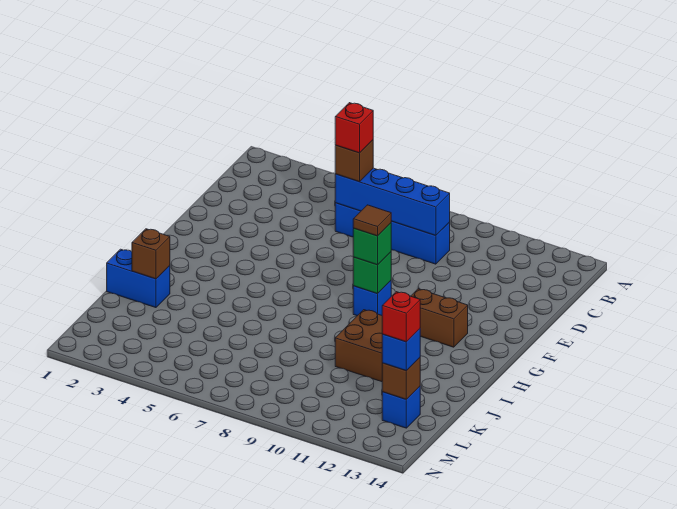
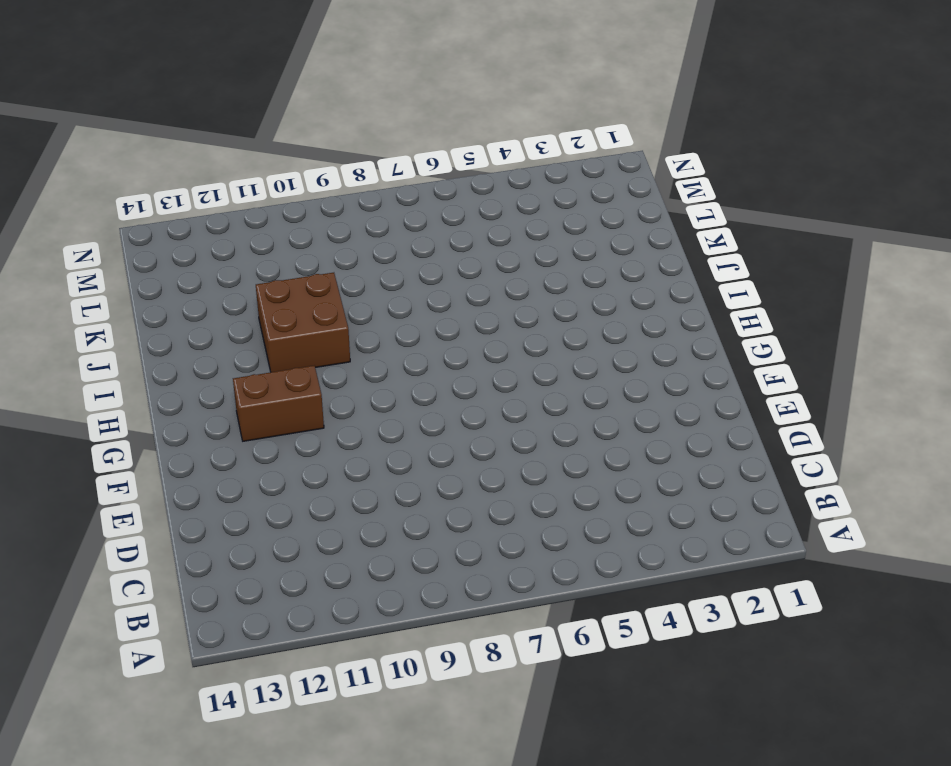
none -> blue 1x4 brick [335,203,450,264]
none -> blue 1x1 brick [353,281,391,316]
none -> blue 1x2 brick [107,249,170,308]

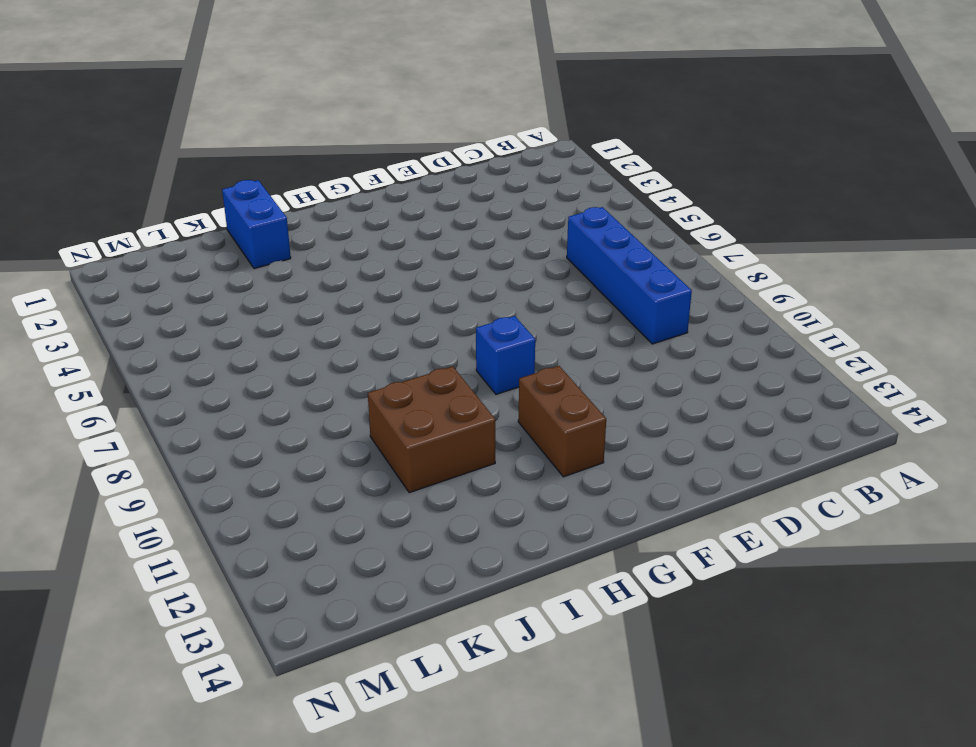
none -> blue 1x1 brick [382,387,420,428]
none -> blue 1x4 brick [335,168,450,236]
none -> green 1x1 brick [353,252,391,294]

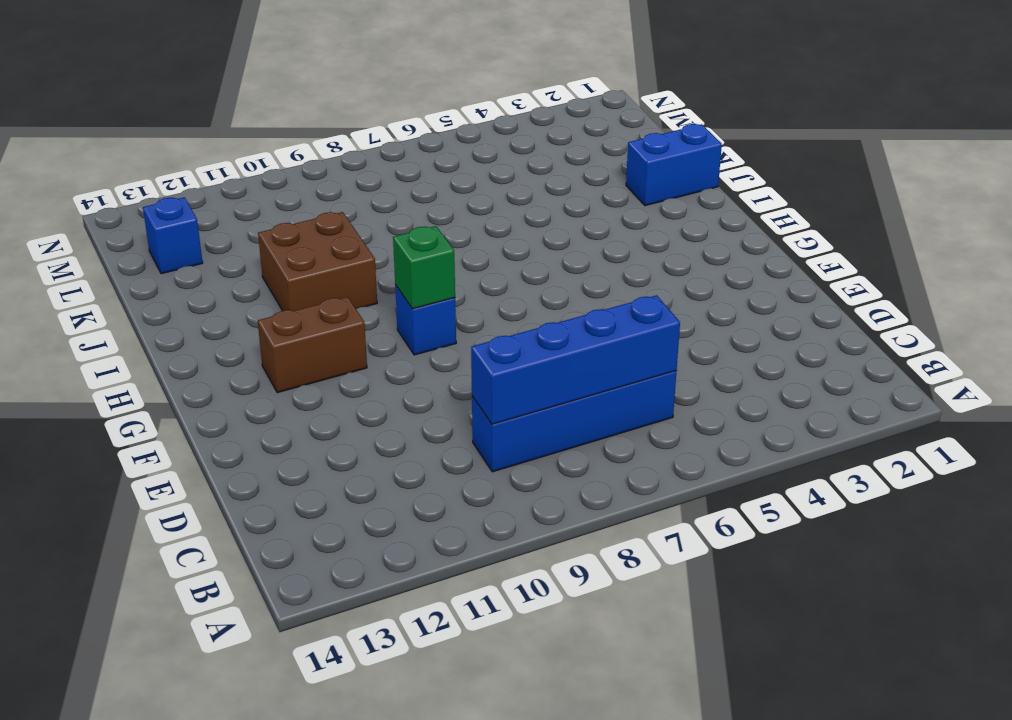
none -> brown 1x1 brick [132,229,170,279]
none -> brown 1x1 brick [382,358,420,400]
none -> brown 1x1 brick [335,140,373,182]

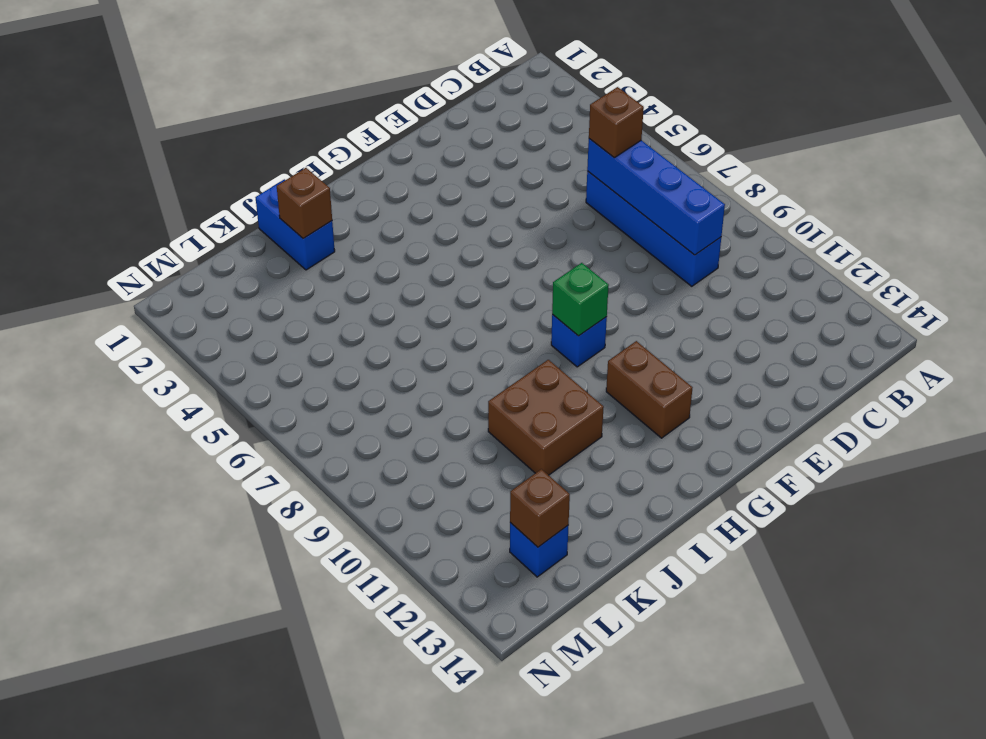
none -> green 1x1 brick [353,223,391,265]
none -> blue 1x1 brick [382,329,420,371]
none -> red 1x1 brick [335,103,373,153]

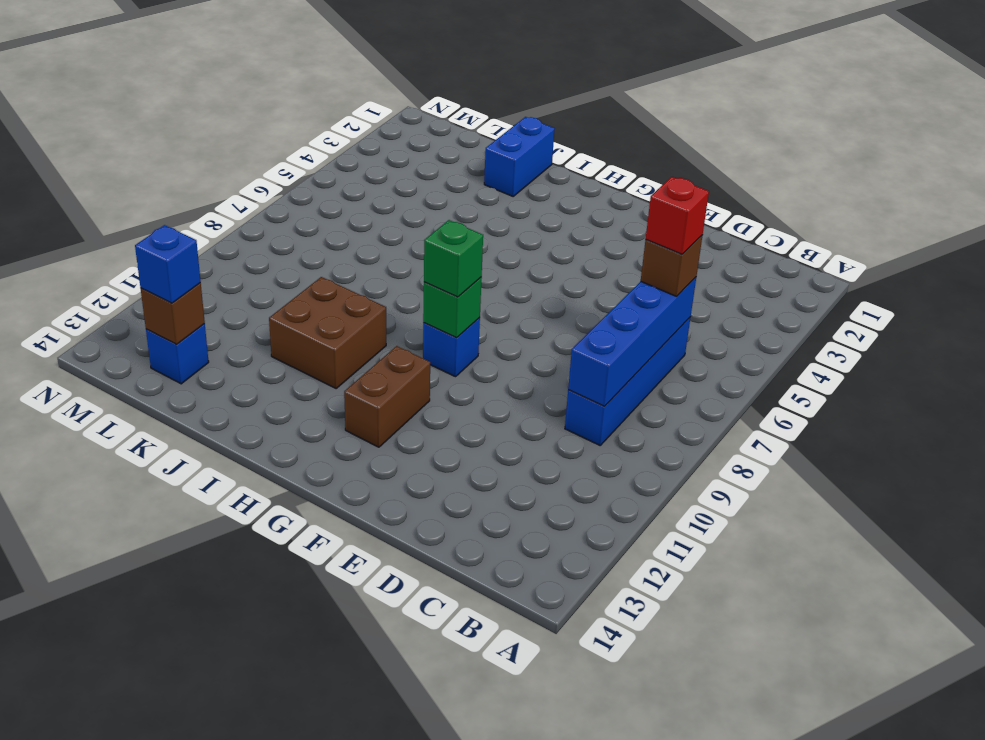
none -> brown 1x1 brick [132,229,170,279]
none -> brown 1x1 tile [353,205,391,236]
none -> red 1x1 brick [382,292,420,342]

